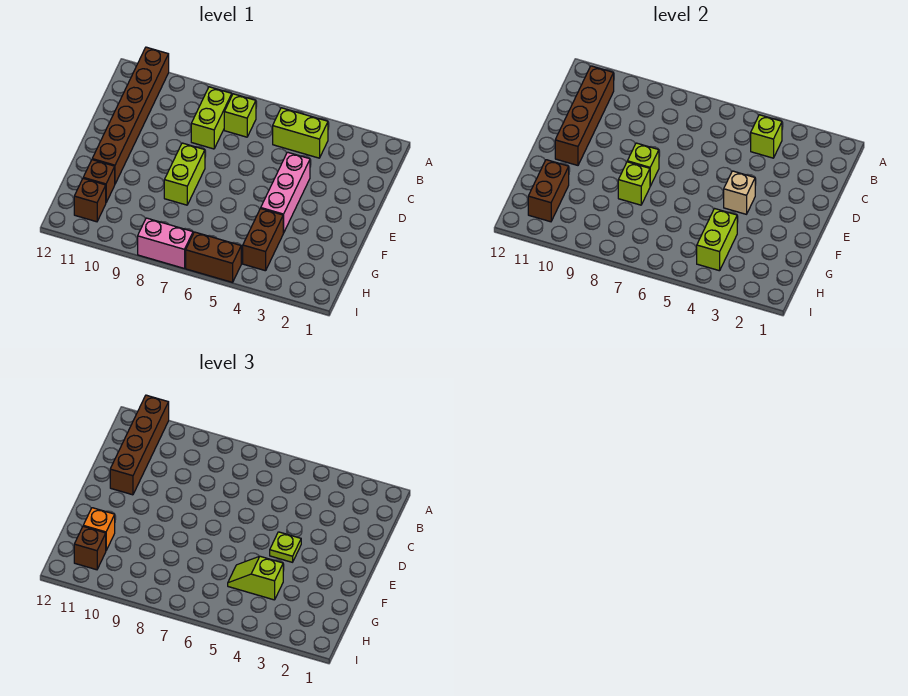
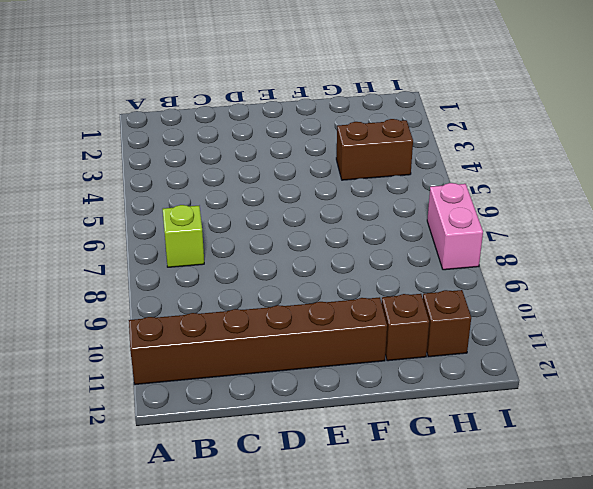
none -> lime 1x2 brick [273,108,328,158]
none -> lime 1x2 brick [191,87,232,149]
none -> pink 1x3 brick [261,152,310,233]

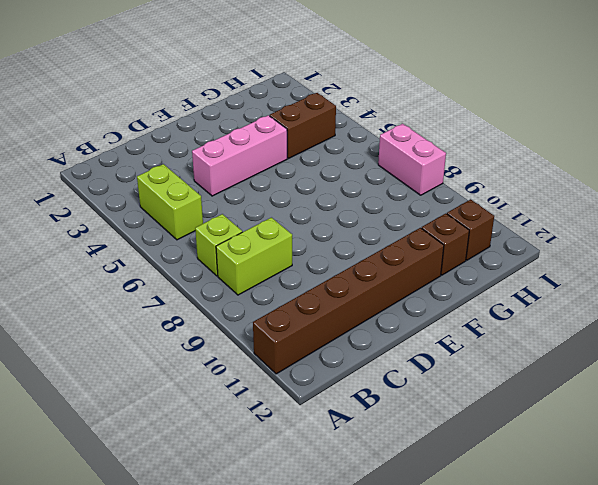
none -> lime 1x2 brick [164,143,205,205]
none -> brown 1x2 brick [186,232,241,282]
none -> lime 1x1 brick [751,115,782,158]

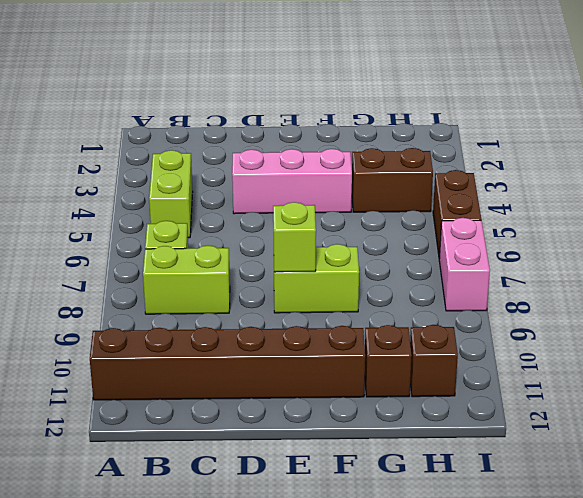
none -> lime 1x1 brick [751,115,782,158]
none -> brown 1x4 brick [555,66,614,165]
none -> tan 1x1 brick [724,171,755,214]

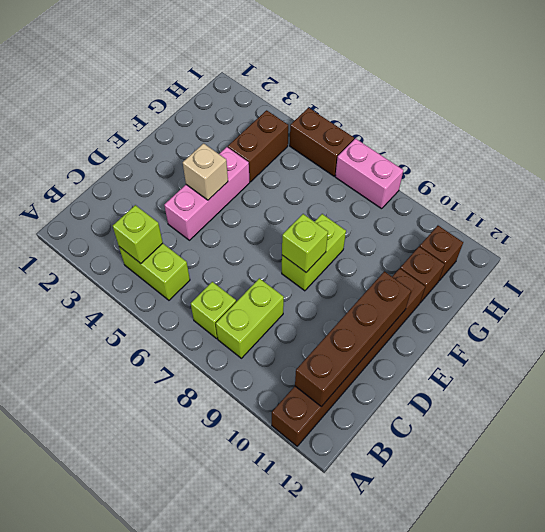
none -> lime 1x1 brick [618,162,650,205]
none -> lime 1x2 brick [697,209,737,271]
none -> brown 1x2 brick [528,160,569,222]

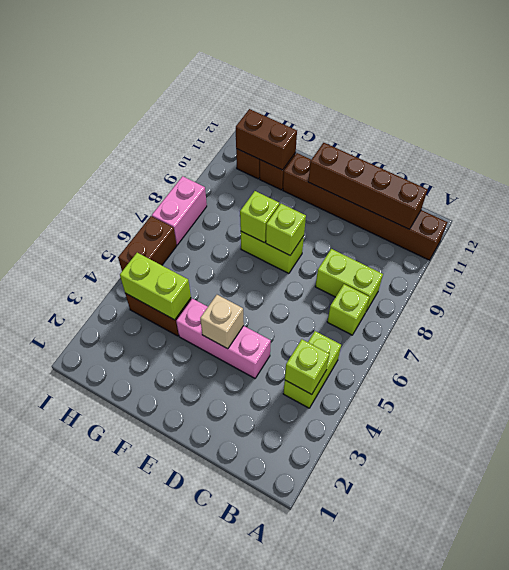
none -> brown 1x4 brick [110,395,169,495]
none -> lime 1x1 plate [270,532,301,562]
none -> lime 1x2 slope [228,556,283,600]

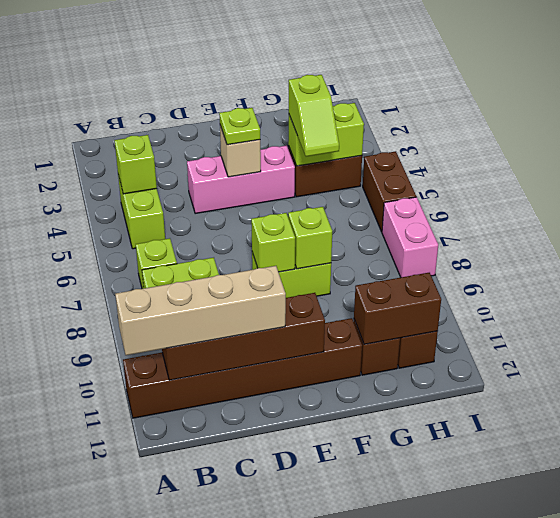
tan 1x4 brick [115,266,286,355] -> brown 1x4 brick [110,395,169,495]
none -> orange 1x1 brick [83,508,115,550]
none -> brown 1x1 brick [74,526,106,570]

